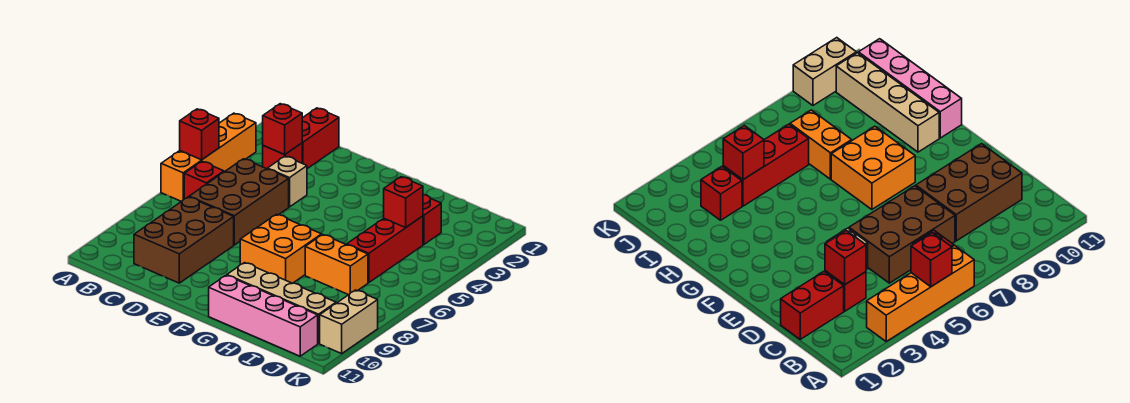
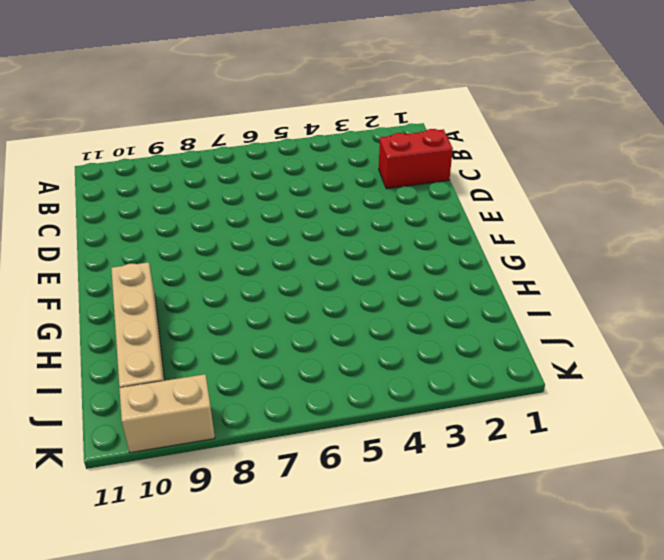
none -> orange 1x4 brick [161,113,256,202]
none -> red 1x1 brick [184,162,224,199]
none -> red 1x1 brick [263,143,302,169]

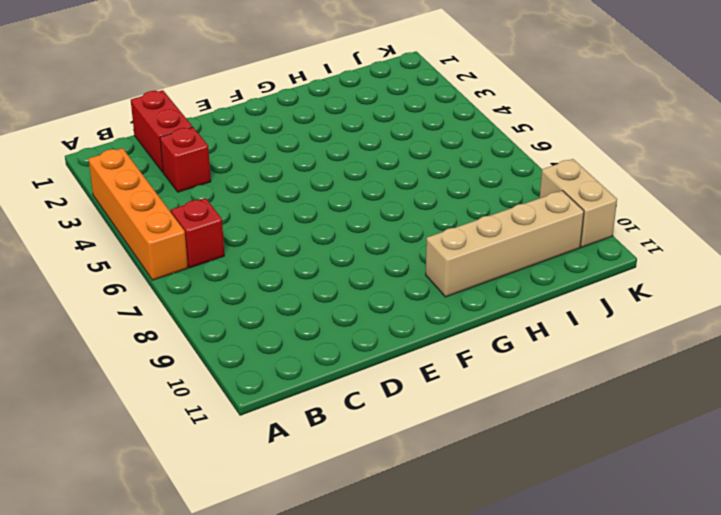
none -> brown 2x3 brick [189,159,289,245]
none -> brown 2x3 brick [134,197,234,283]
none -> tan 1x1 brick [268,156,307,207]

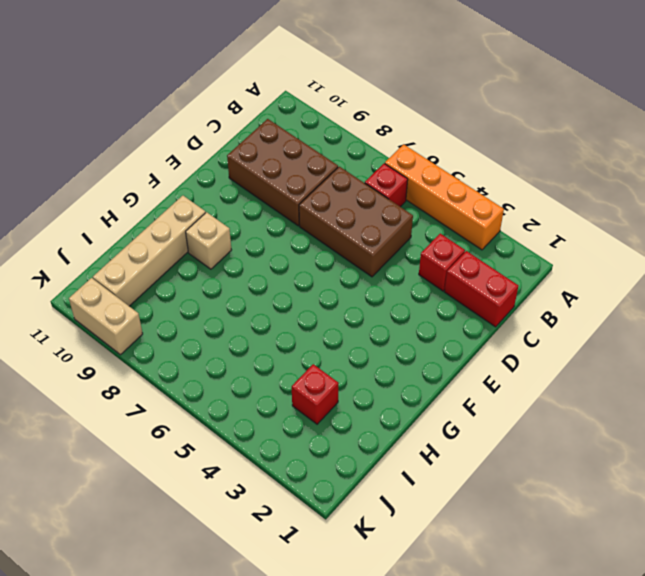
tan 1x1 brick [186,212,231,269] -> tan 1x1 brick moved to [268,156,307,207]
none -> orange 2x2 brick [240,214,322,283]
none -> pink 1x4 brick [209,275,318,356]
none -> orange 1x2 brick [305,235,368,295]

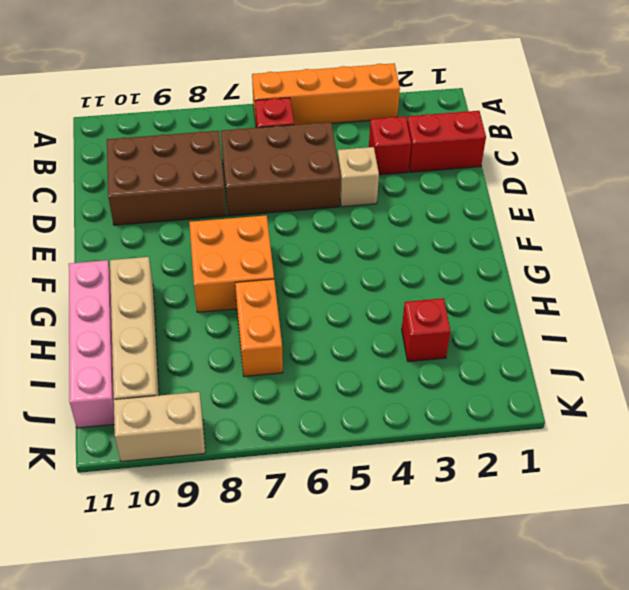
none -> red 1x3 brick [347,216,423,283]
none -> red 1x1 brick [180,109,219,160]
none -> red 1x1 brick [263,104,302,155]

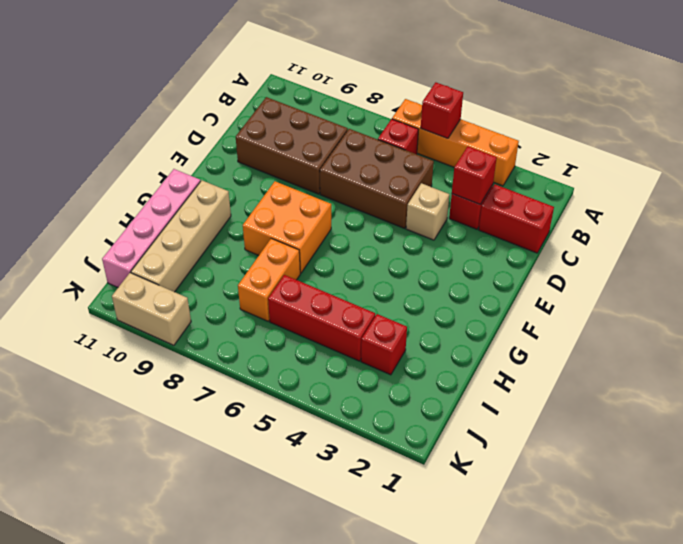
none -> red 1x1 brick [384,177,423,228]

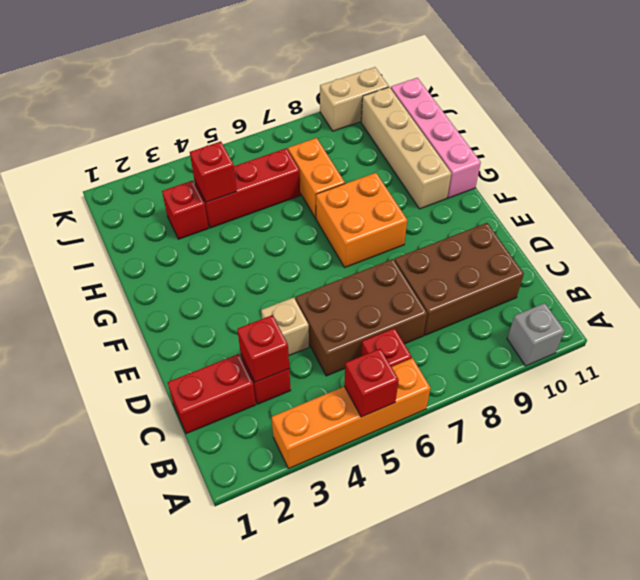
grey 1x1 brick [507,303,565,366] -> none

